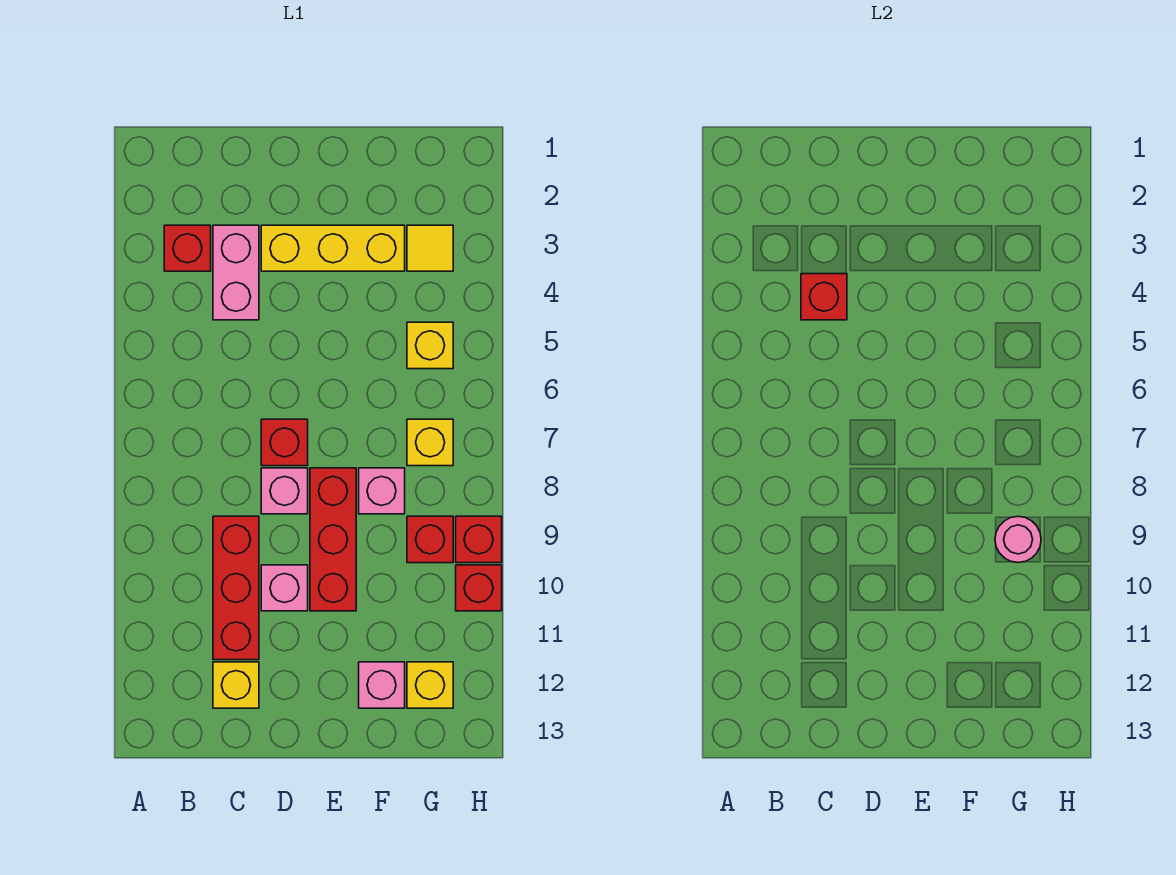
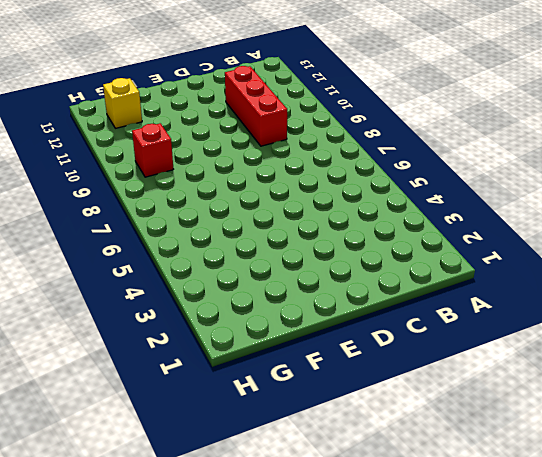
none -> red 1x1 brick [164,225,211,271]
none -> pink 1x2 brick [213,225,259,320]
none -> yellow 1x1 brick [213,662,259,708]

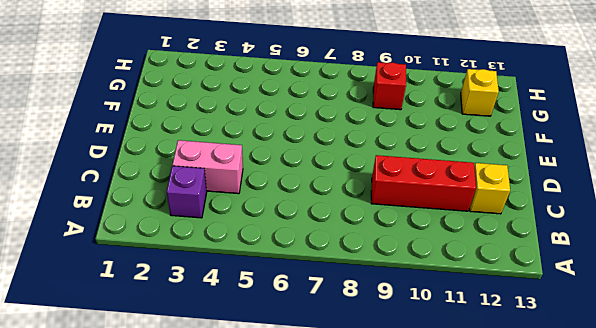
purple 1x1 brick [167,166,207,218] -> red 1x1 brick [164,225,211,271]
none -> yellow 1x3 brick [261,225,405,271]
none -> red 1x1 brick [261,419,308,466]
none -> pink 1x1 brick [261,468,308,514]

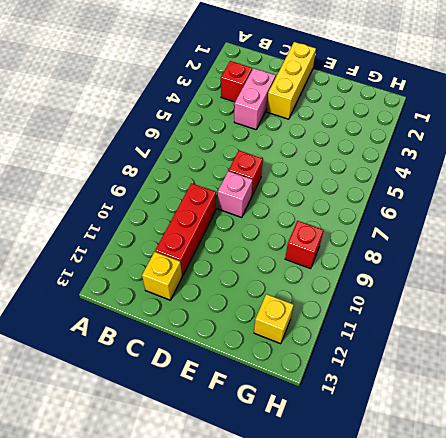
yellow 1x3 brick [267,42,316,119] -> yellow 1x3 brick turned to [261,225,405,271]
none -> pink 1x1 brick [261,565,308,611]
none -> red 1x3 brick [310,468,356,611]
none -> pink 1x1 brick [359,468,405,514]

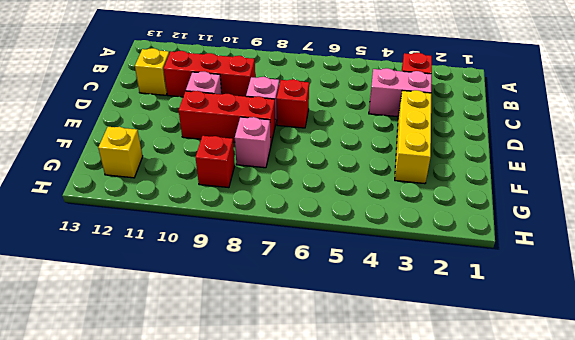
none -> pink 1x1 brick [359,662,405,708]
none -> yellow 1x1 tile [407,225,453,271]
none -> yellow 1x1 brick [407,322,453,369]

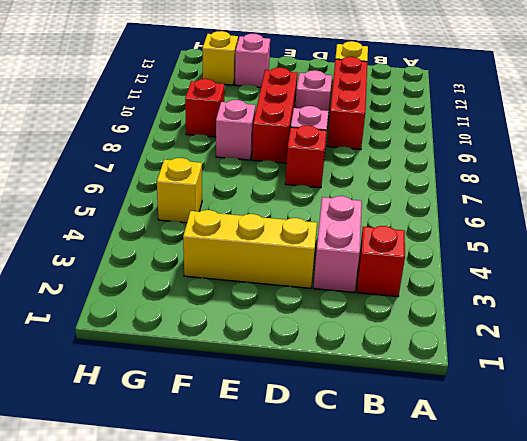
none -> yellow 1x1 tile [407,225,453,271]
none -> yellow 1x1 brick [407,419,453,466]
none -> red 1x1 brick [456,516,502,563]

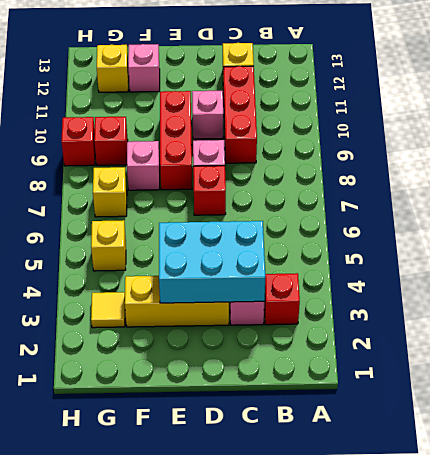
cyan 2x3 brick [159,221,265,303] -> red 1x1 brick [801,274,847,320]
none -> red 1x1 brick [456,565,502,611]
none -> pink 1x1 round brick [995,516,1041,563]

